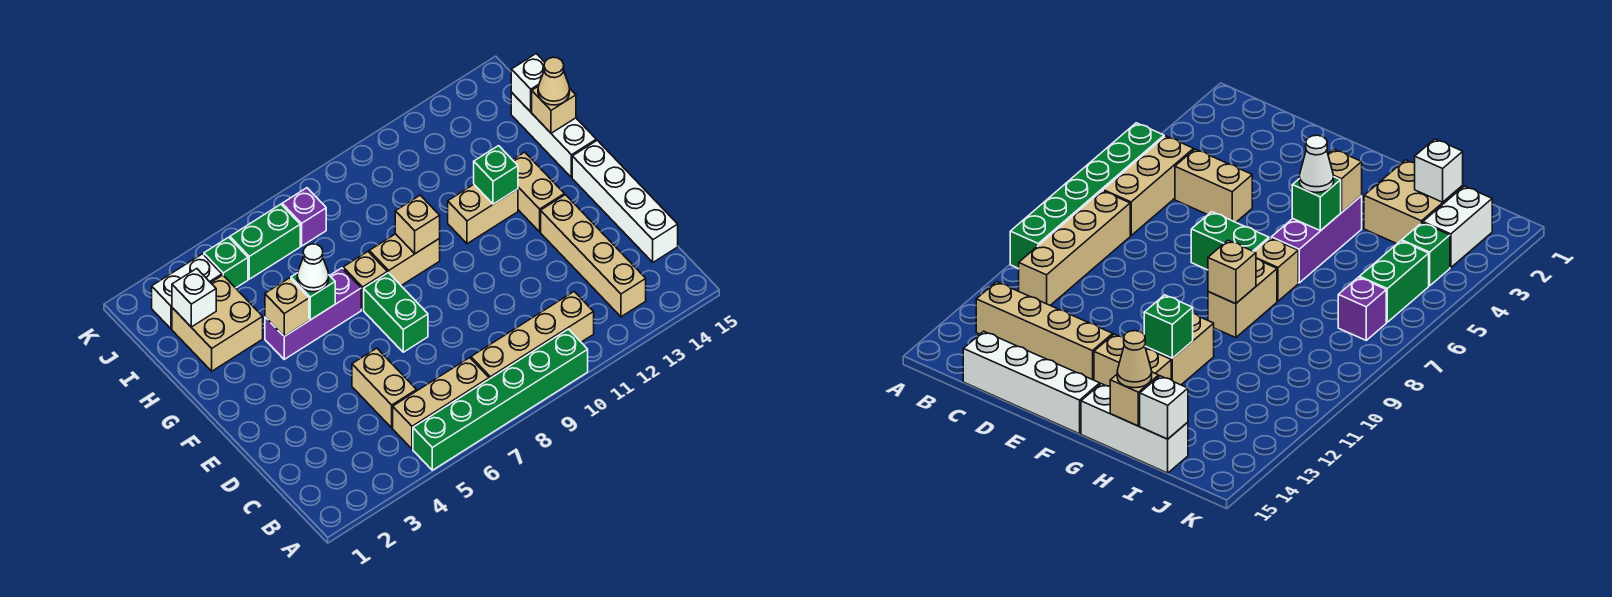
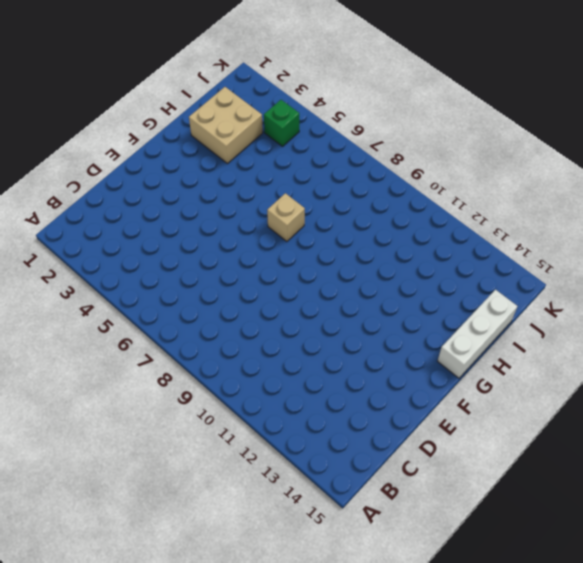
none -> green 1x6 brick [413,329,588,470]
none -> tan 1x3 brick [393,358,489,449]
none -> tan 1x4 brick [471,292,594,379]

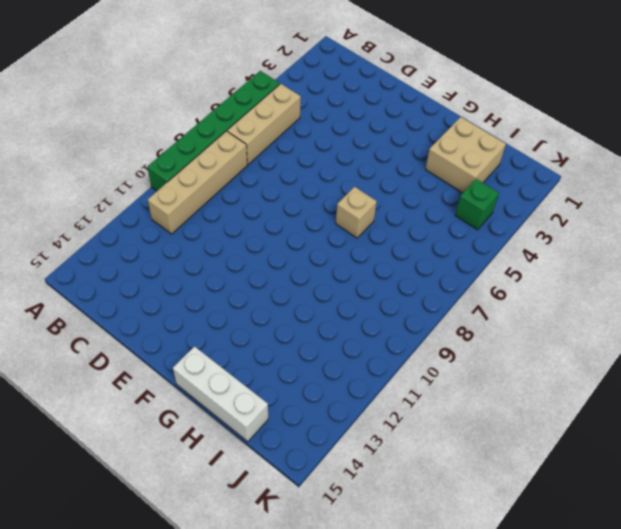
none -> tan 1x4 brick [541,195,646,317]
none -> tan 1x2 brick [352,348,417,428]
none -> white 1x4 brick [572,140,678,262]

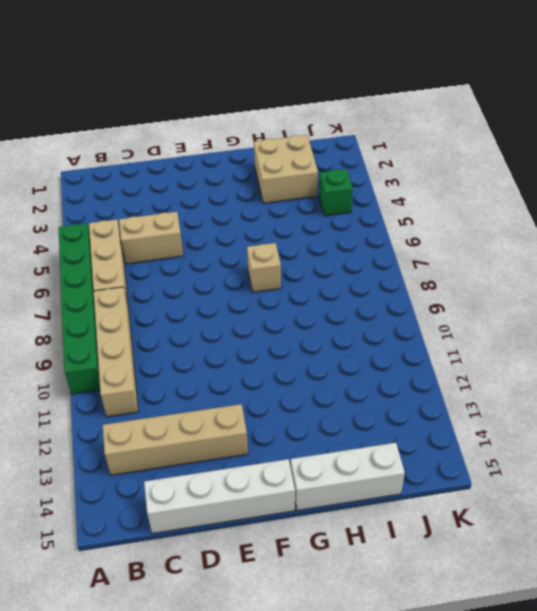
none -> green 1x2 brick [364,273,428,352]
none -> tan 1x2 brick [513,152,564,232]
none -> purple 1x3 brick [265,268,361,359]

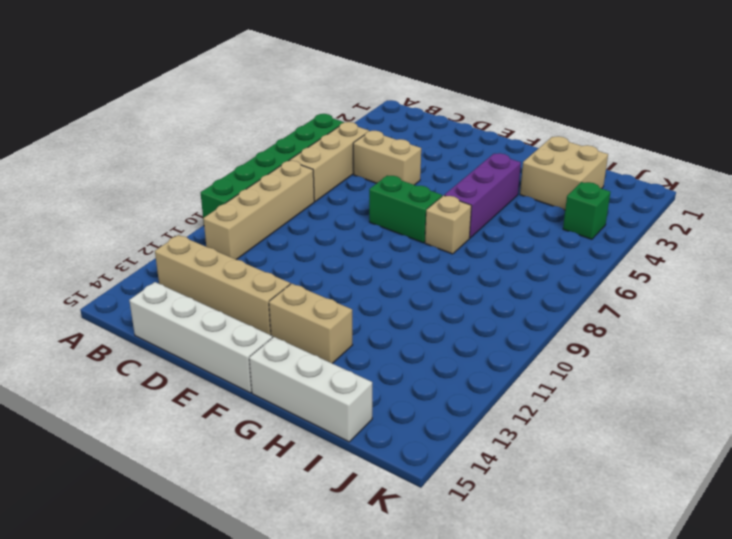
none -> tan 1x2 brick [369,234,440,285]
none -> tan 1x2 brick [448,184,518,244]
none -> white 1x2 brick [152,254,222,329]

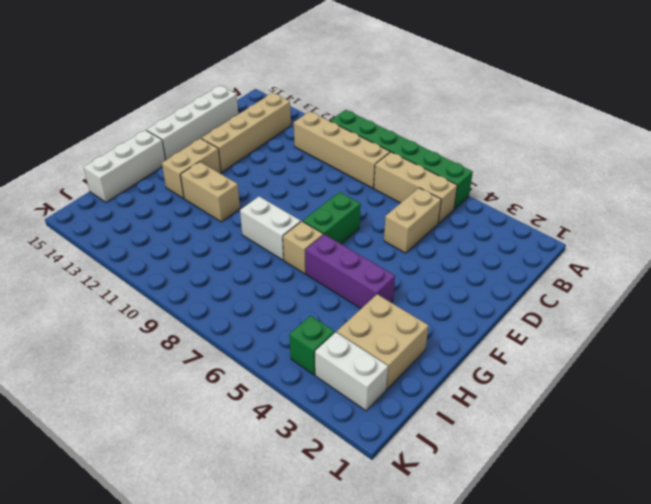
white 1x2 brick [240,196,301,260] -> tan 1x2 brick [369,234,440,285]
none -> green 1x2 brick [230,204,300,279]
none -> purple 1x1 brick [282,188,326,246]
none -> tan 1x1 brick [265,278,309,336]

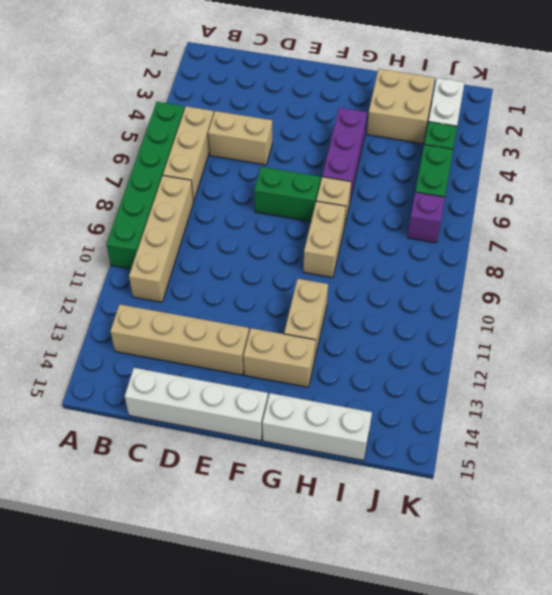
none -> tan 1x1 brick [265,278,309,336]
none -> green 1x1 brick [291,273,335,320]
none -> tan 1x1 brick [395,195,440,254]

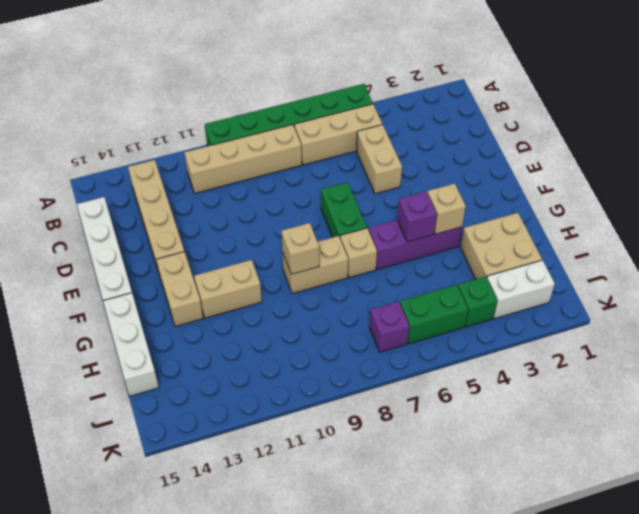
purple 1x1 brick [397,191,437,242] -> green 1x1 brick [291,273,335,320]
none -> green 1x1 brick [474,146,518,204]
none -> tan 1x1 brick [532,86,576,133]
none -> white 1x1 brick [172,269,216,327]

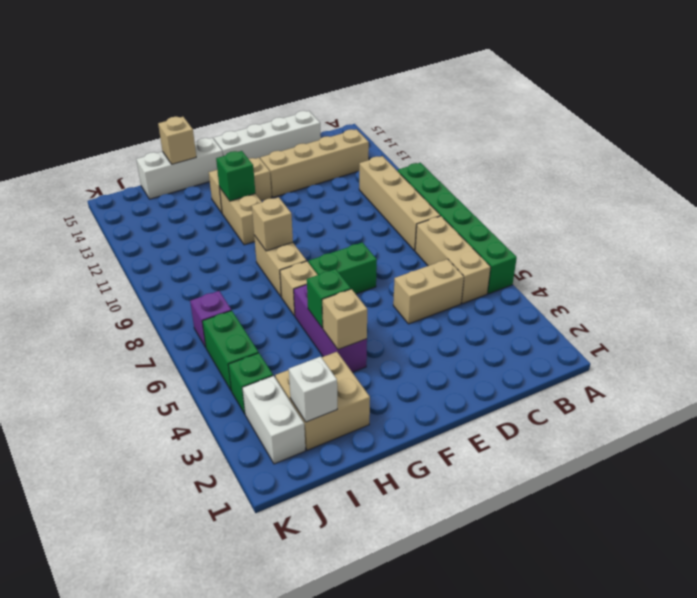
none -> white 1x1 brick [511,54,545,112]
none -> white 1x1 cone [297,244,329,292]
none -> tan 1x1 cone [538,57,570,105]

